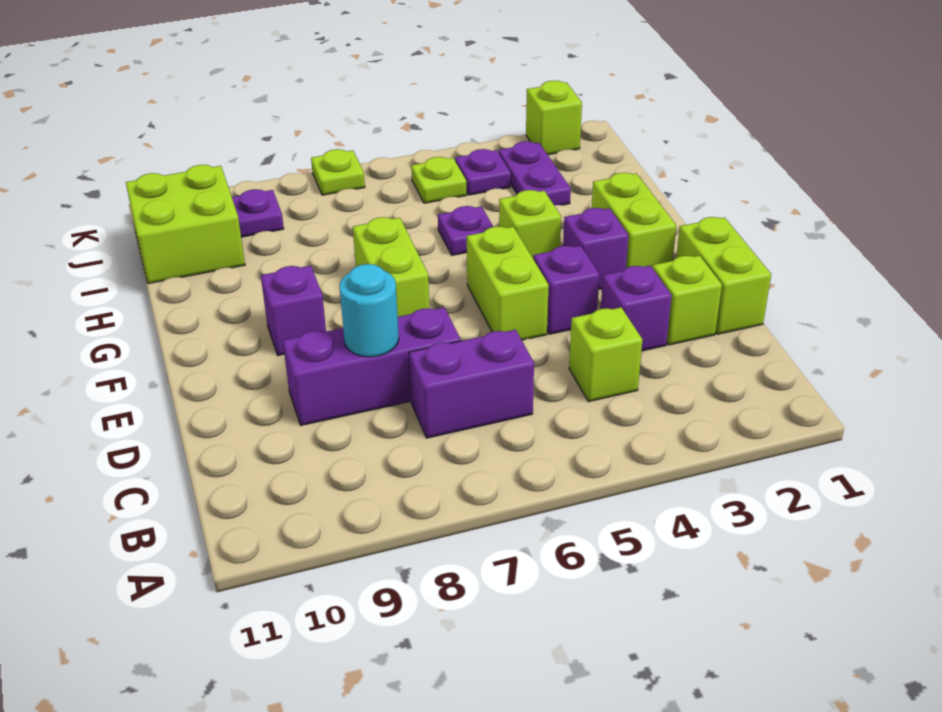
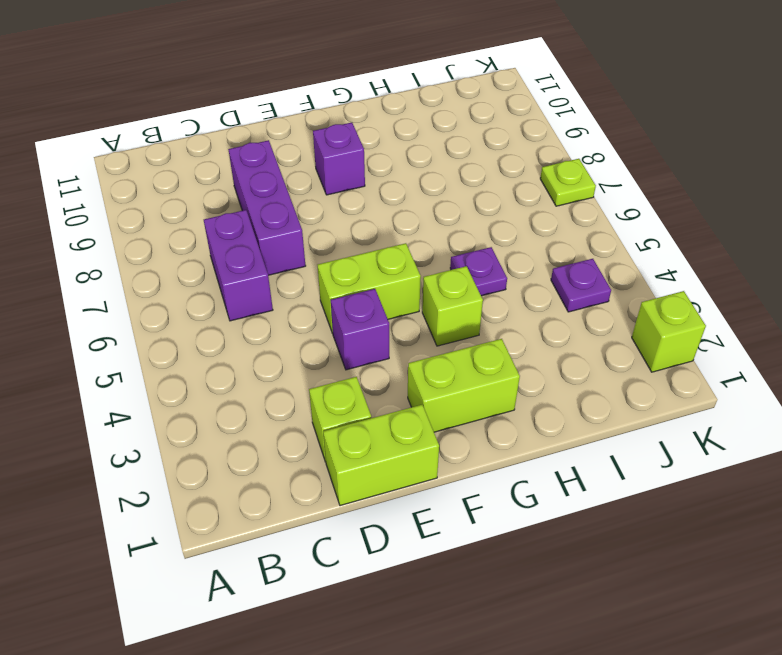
none -> lime 1x1 brick [569,308,643,402]
none -> purple 1x1 brick [601,266,672,351]
none -> purple 1x1 brick [563,208,628,289]

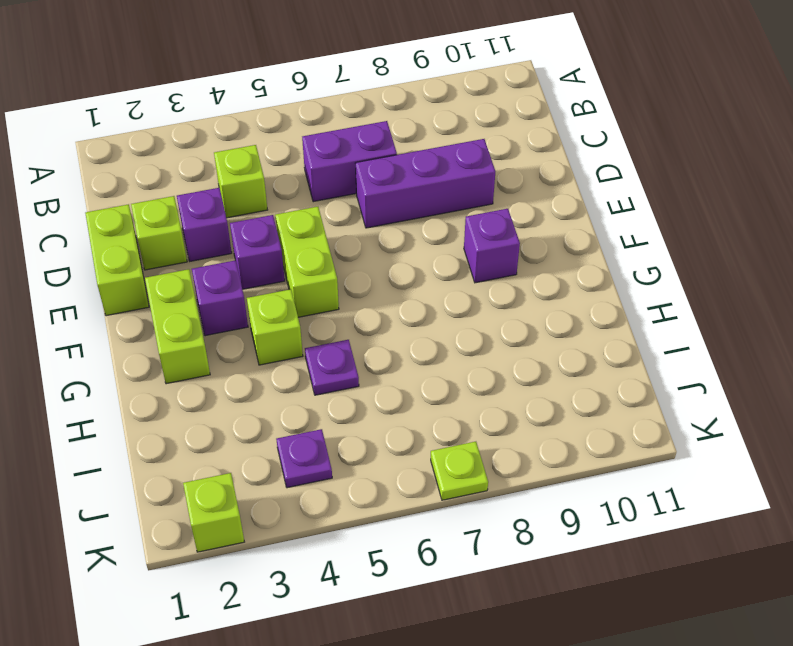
none -> lime 1x2 brick [353,217,429,317]
none -> purple 1x2 plate [499,141,571,205]
none -> lime 2x2 brick [126,165,245,284]

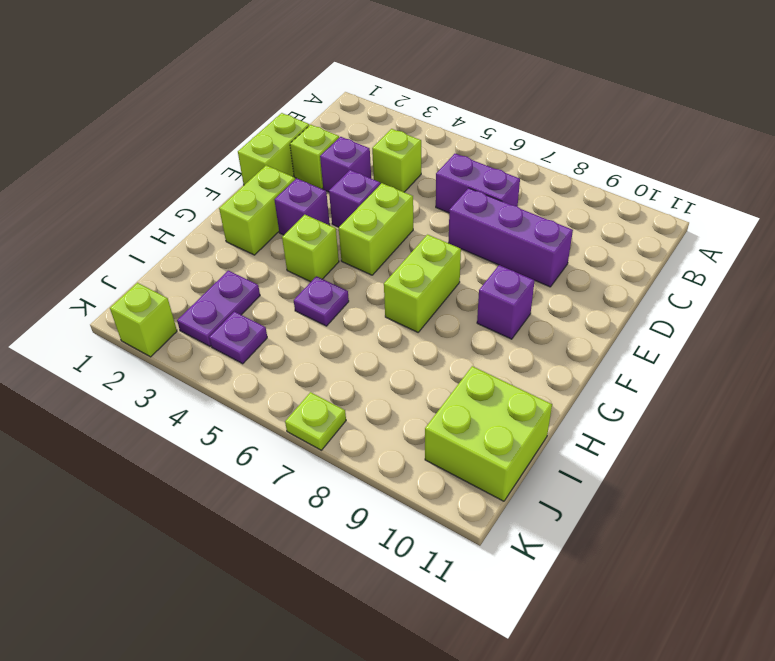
none -> lime 1x1 plate [411,157,467,203]
none -> purple 1x1 plate [232,189,284,237]
none -> cyan 1x1 round brick [339,264,399,357]

